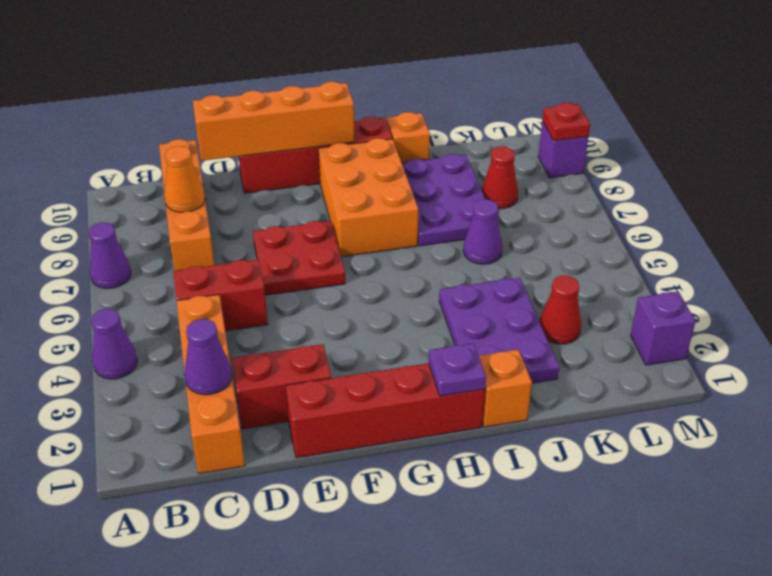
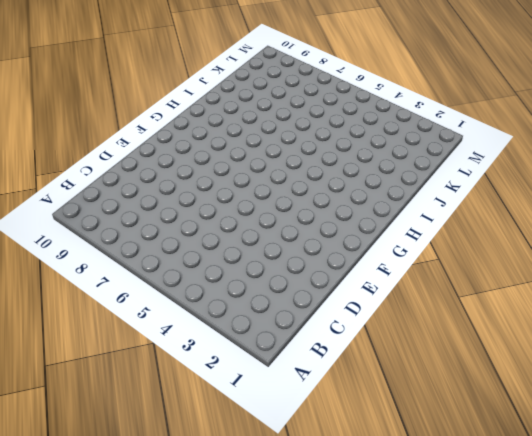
none -> purple 1x1 cone [91,309,137,379]
none -> purple 1x1 cone [88,222,131,288]
none -> orange 1x4 brick [177,295,245,474]

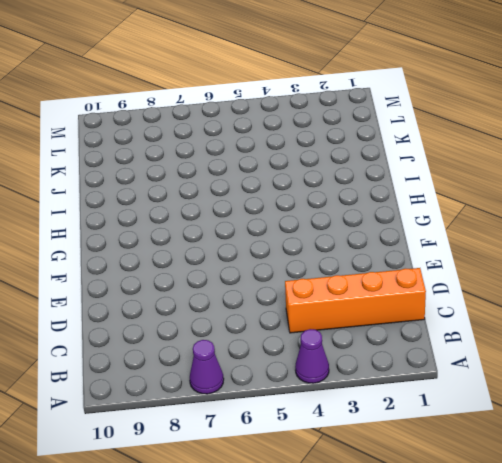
none -> red 1x2 brick [173,259,268,331]
none -> orange 1x4 brick [159,139,215,271]
none -> red 1x2 brick [232,344,331,429]

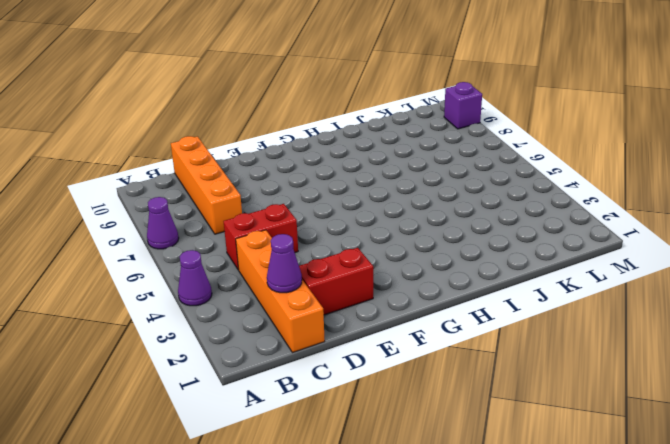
none -> red 1x4 brick [286,363,485,458]
none -> red 2x2 plate [253,221,345,295]
none -> red 1x4 brick [239,117,392,193]

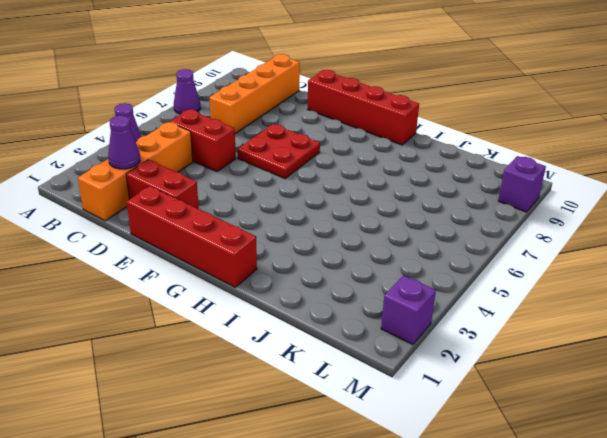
none -> orange 2x3 brick [319,138,418,257]
none -> orange 1x1 brick [479,350,532,427]
none -> purple 2x3 plate [439,278,559,383]

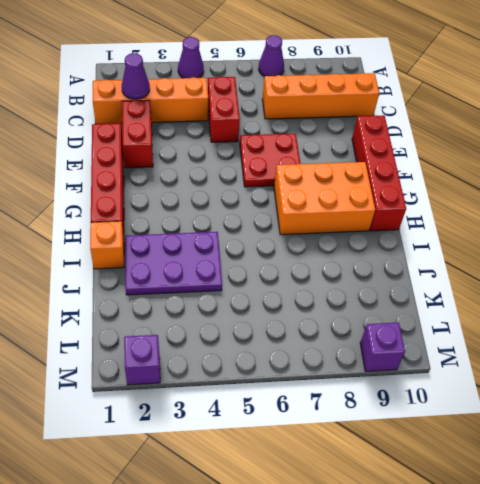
none -> purple 2x3 plate [402,154,486,246]
none -> orange 1x1 brick [387,112,430,163]
none -> purple 1x1 cone [463,199,502,264]

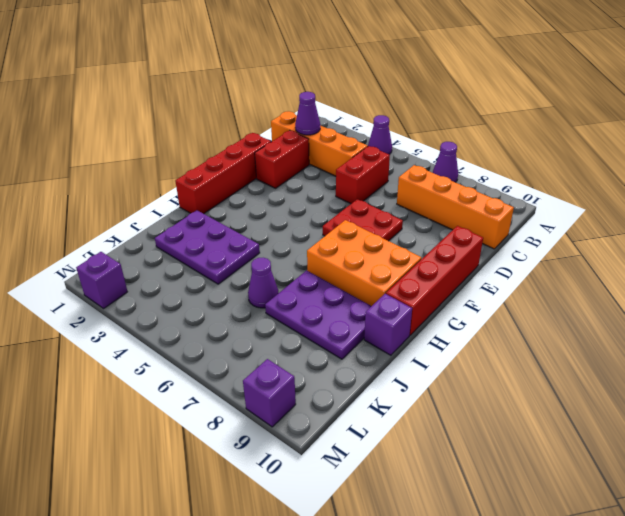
purple 1x1 brick [364,294,412,355] -> orange 1x1 brick [387,112,430,163]
none -> orange 1x1 brick [479,350,532,427]
none -> red 1x1 cone [539,275,581,344]
none -> red 1x1 cone [481,147,518,209]

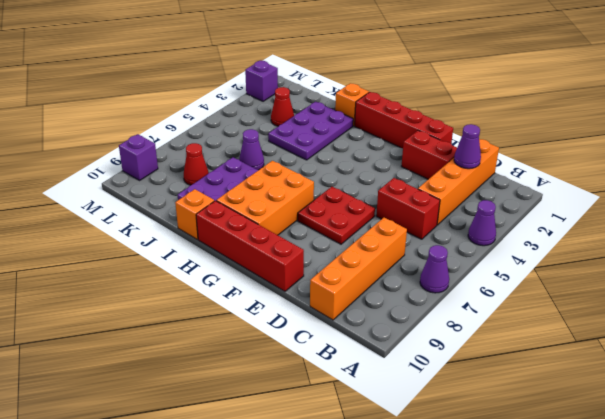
none -> orange 1x1 cone [164,146,205,212]
none -> orange 1x4 brick [193,82,355,161]
none -> purple 1x1 plate [429,343,486,396]

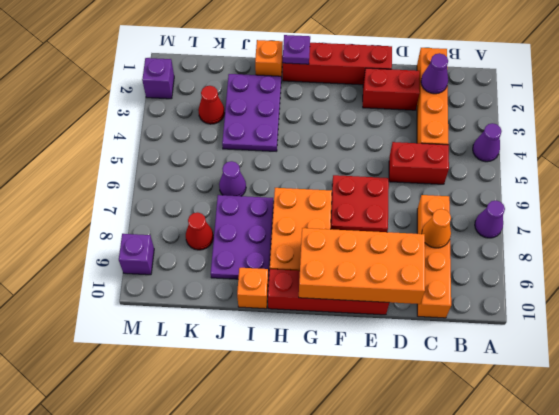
orange 2x4 brick [299,228,425,304] -> orange 1x4 brick [193,82,355,161]
none -> red 1x1 plate [542,103,590,141]

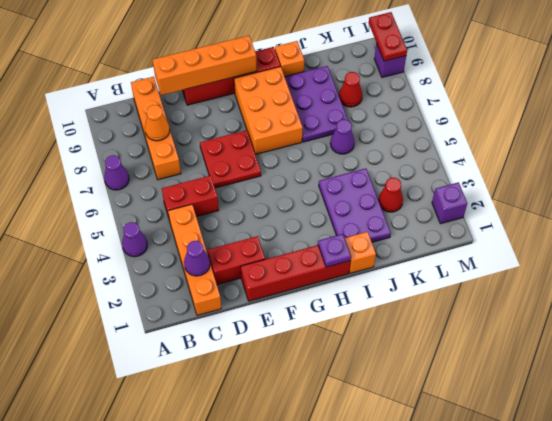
red 1x2 plate [369,12,407,61] -> red 1x1 plate [542,103,590,141]

